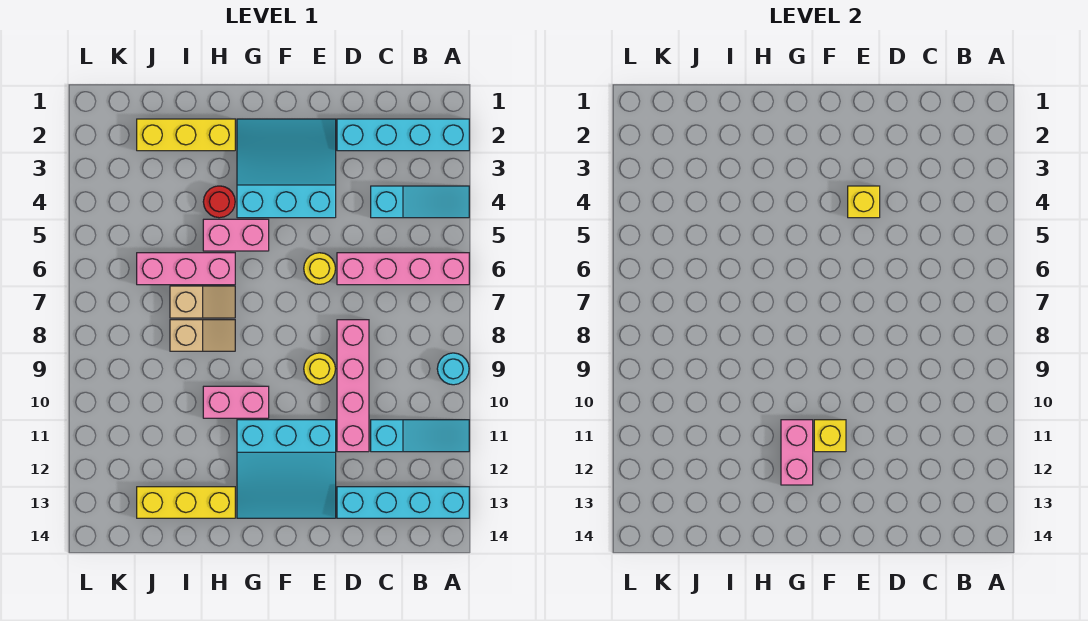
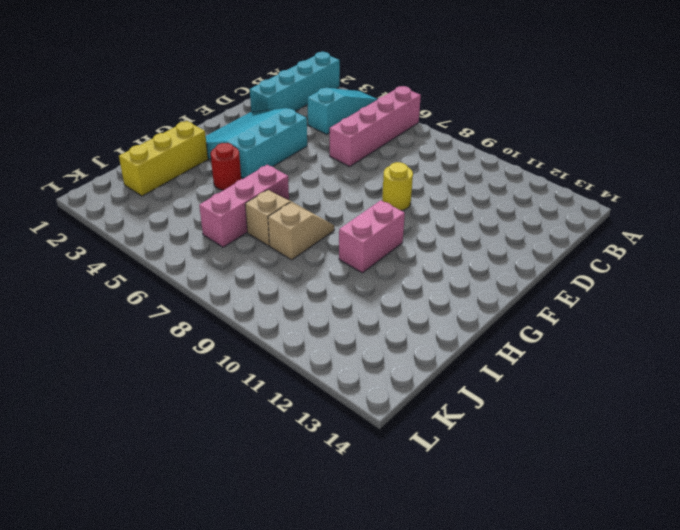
none -> cyan 1x1 round brick [437,353,469,385]
none -> cyan 1x3 slope [371,420,469,452]
none -> cyan 1x4 brick [337,487,469,518]

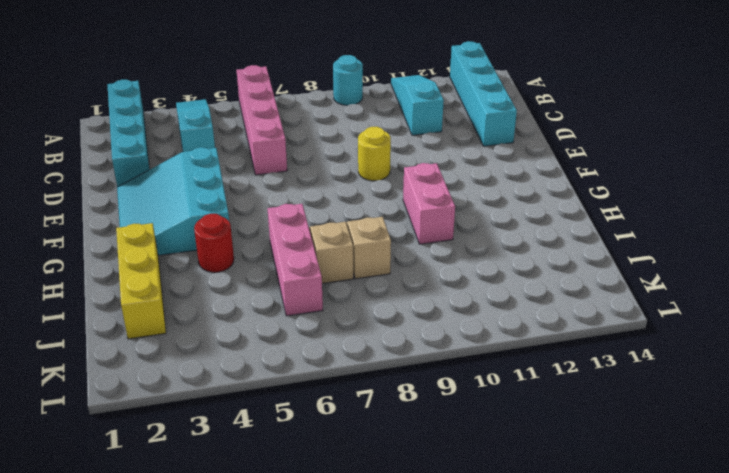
none -> pink 1x4 brick [337,320,369,452]
none -> yellow 1x1 round brick [304,253,335,284]
none -> cyan 3x3 slope [237,420,336,518]

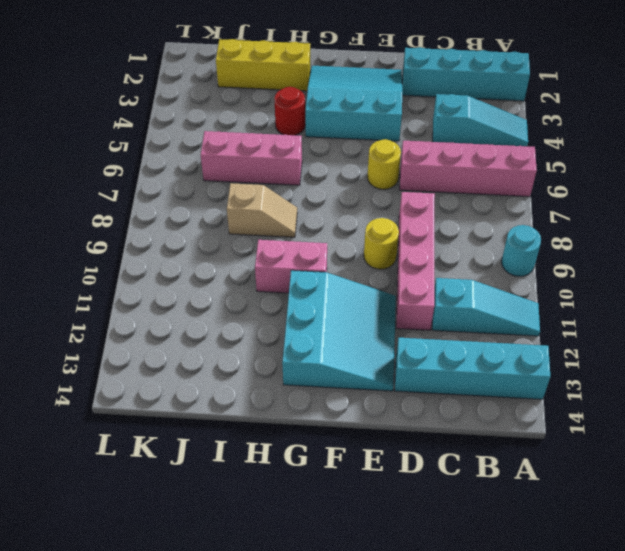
cyan 3x3 slope [282,270,396,391] -> cyan 3x3 slope turned to [237,420,336,518]
none -> pink 1x2 brick [203,219,269,251]
none -> tan 1x2 slope [170,286,235,318]
none -> yellow 1x3 brick [137,487,235,518]

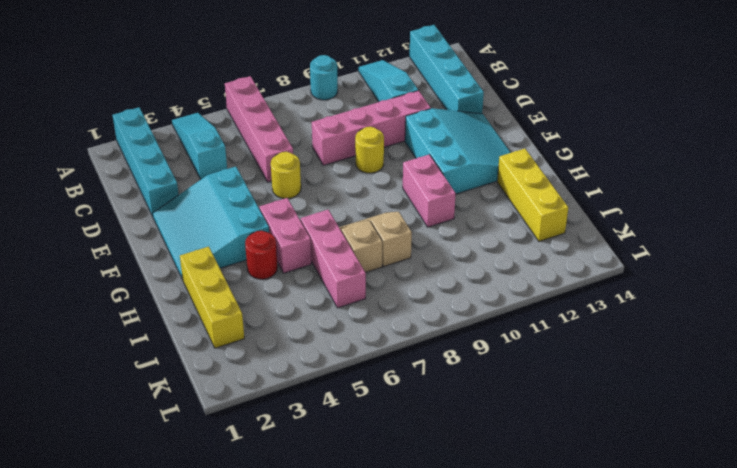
none -> yellow 1x1 brick [848,186,880,218]
none -> yellow 1x1 brick [814,420,846,452]
none -> pink 1x2 brick [781,420,813,485]

